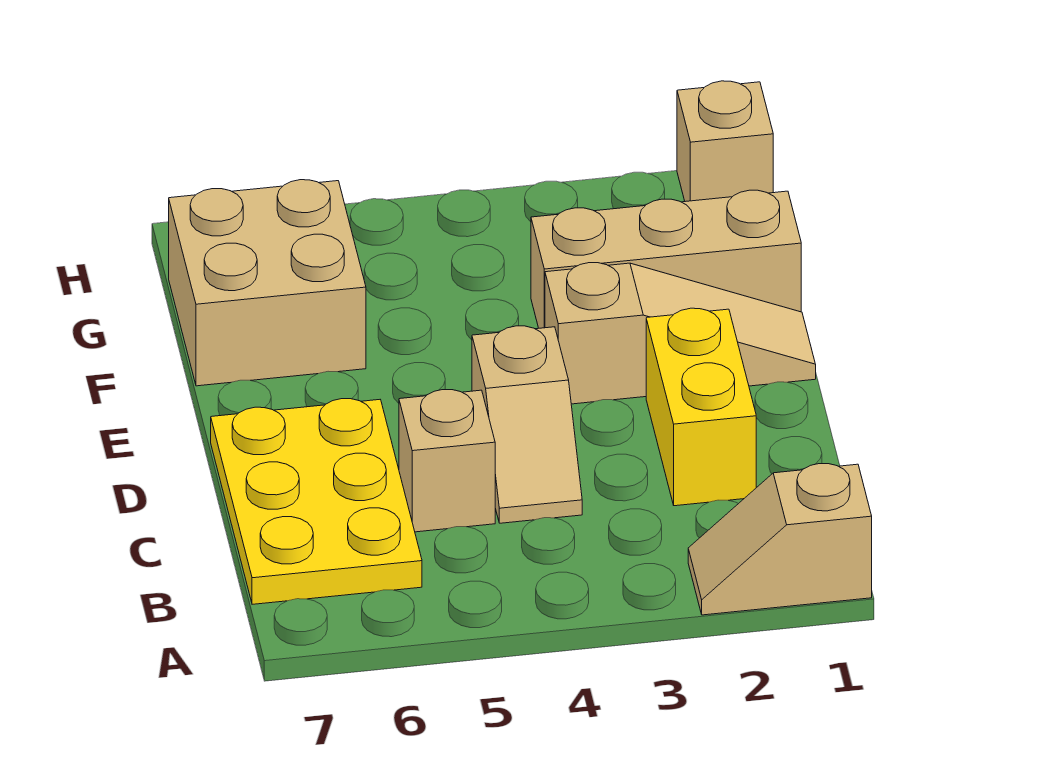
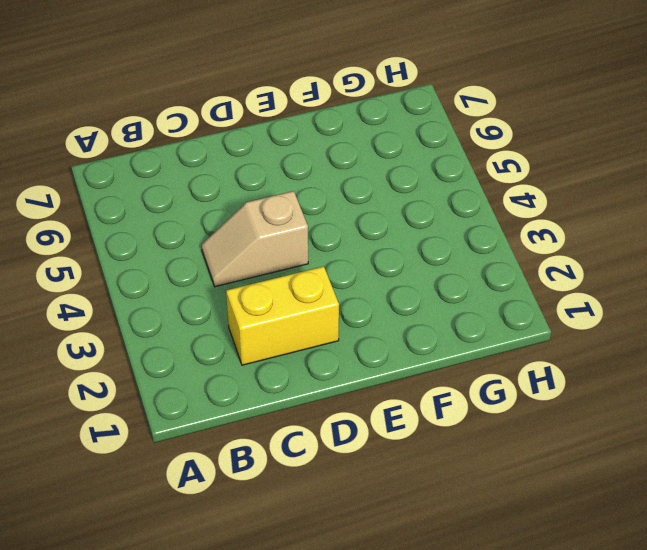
none -> tan 1x2 slope [688,464,872,615]
none -> yellow 2x3 plate [211,399,422,604]

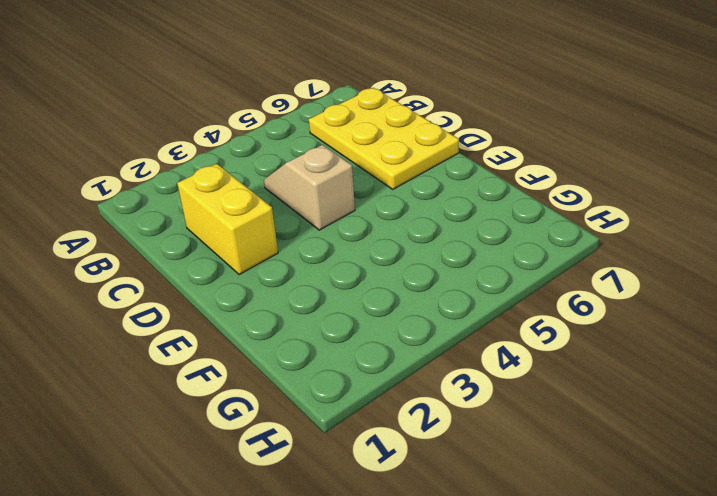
none -> tan 1x2 slope [688,464,872,615]
none -> tan 1x1 brick [399,390,495,532]

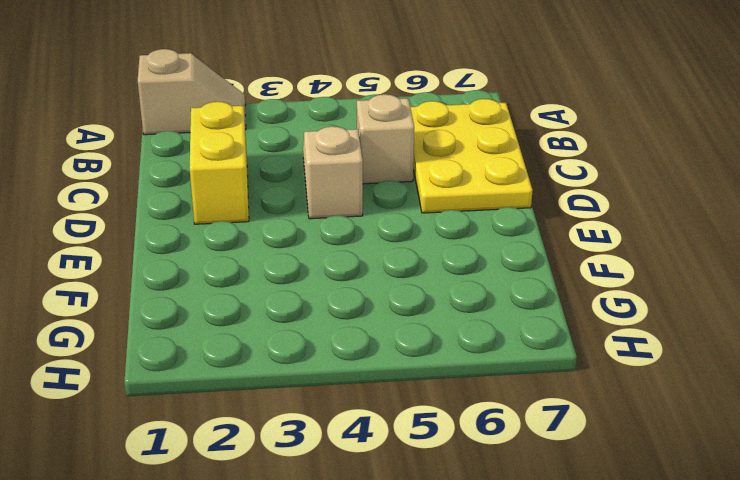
none -> tan 1x3 slope [545,263,816,404]
none -> tan 1x3 brick [531,190,801,328]

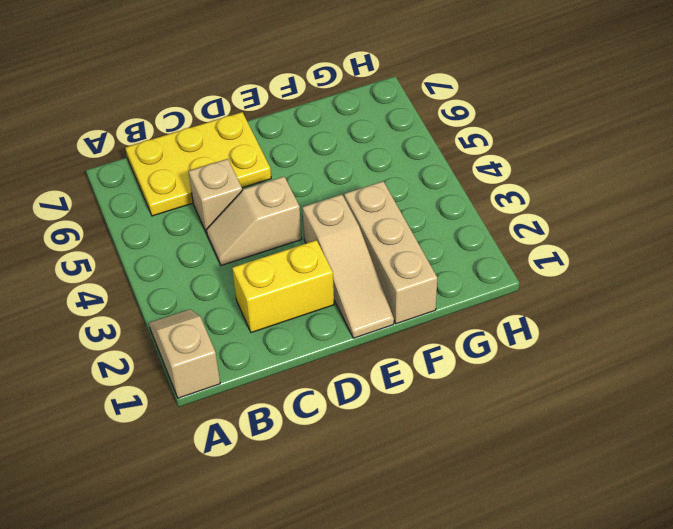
none -> tan 2x2 brick [169,180,366,386]
none -> tan 1x1 brick [677,81,773,202]

